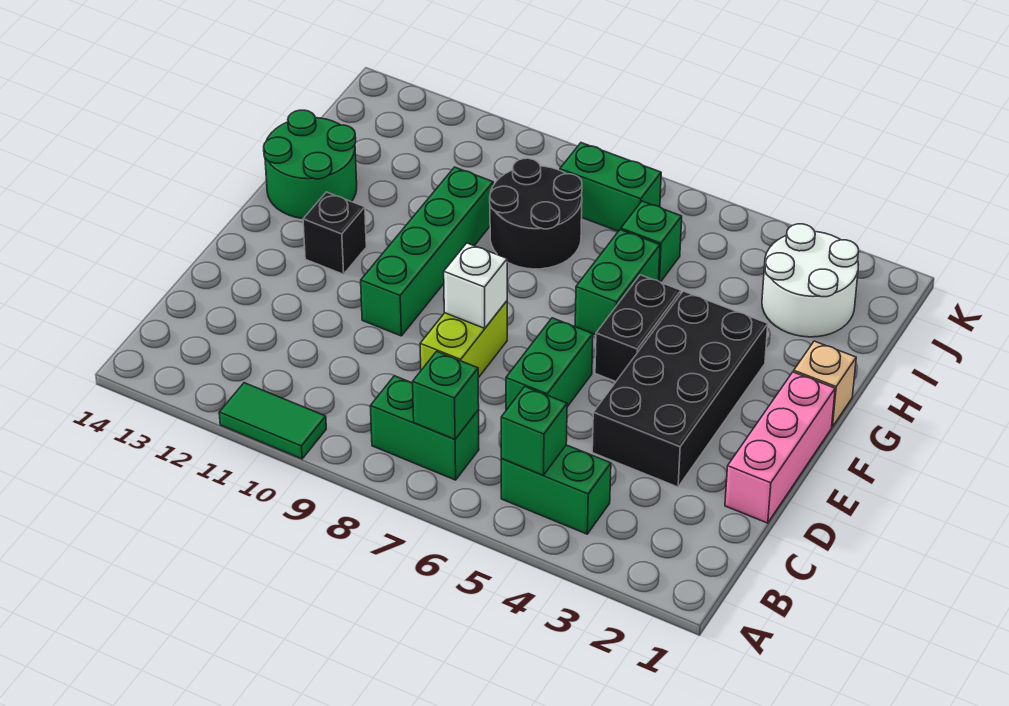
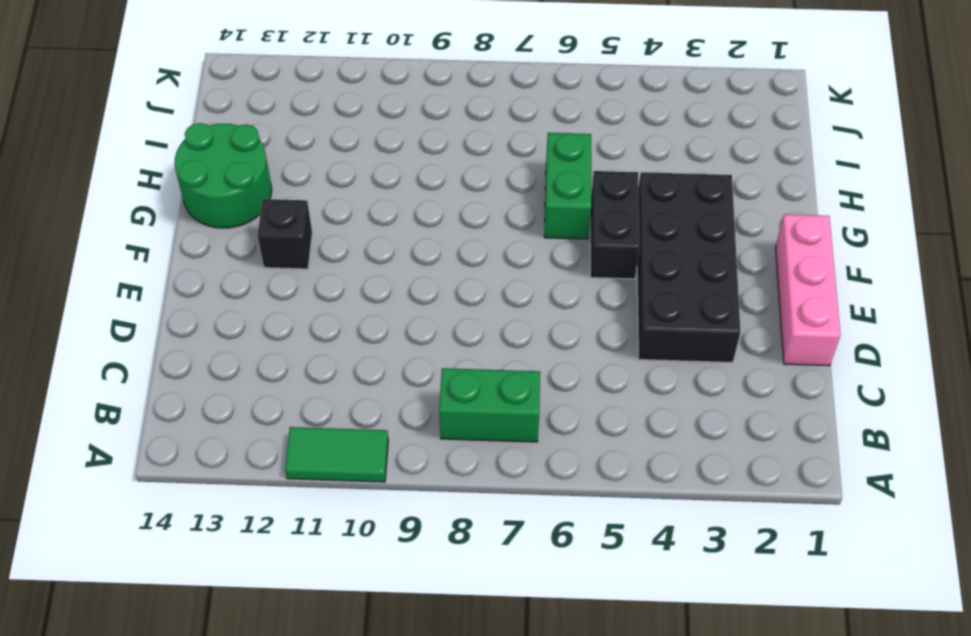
none -> green 1x2 brick [501,445,611,534]
none -> green 1x2 brick [506,318,593,410]
none -> lime 1x2 brick [420,301,507,378]

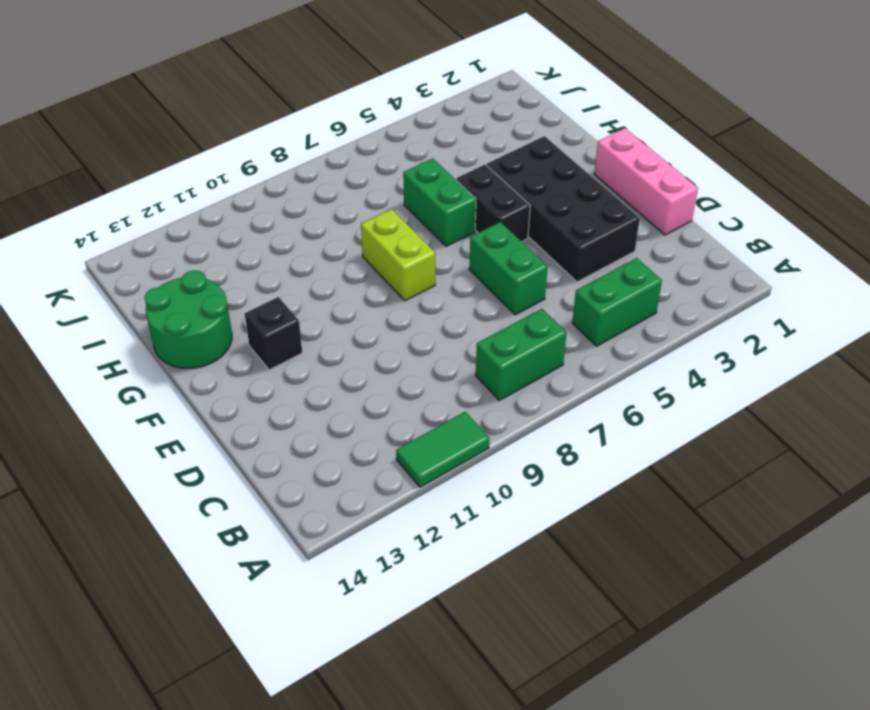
lime 1x2 brick [361,209,435,301] -> lime 1x2 brick moved to [420,301,507,378]
none -> green 1x4 brick [361,167,493,336]
none -> tan 1x1 brick [794,341,856,427]
none -> black 2x2 round brick [490,158,582,269]

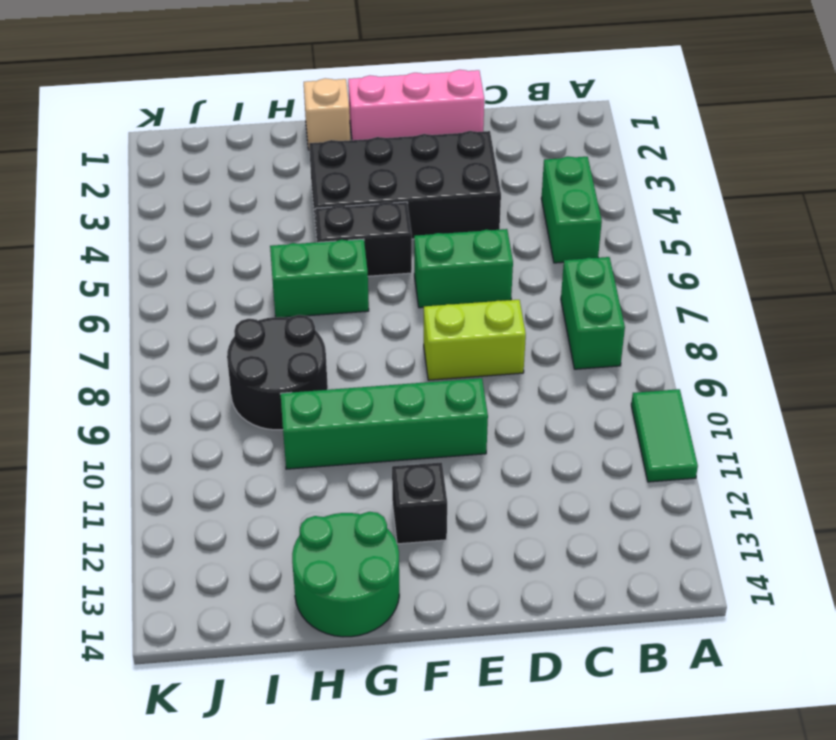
none -> white 2x2 round brick [762,224,859,337]
none -> green 1x1 brick [621,201,682,282]
none -> green 1x2 brick [560,143,661,231]

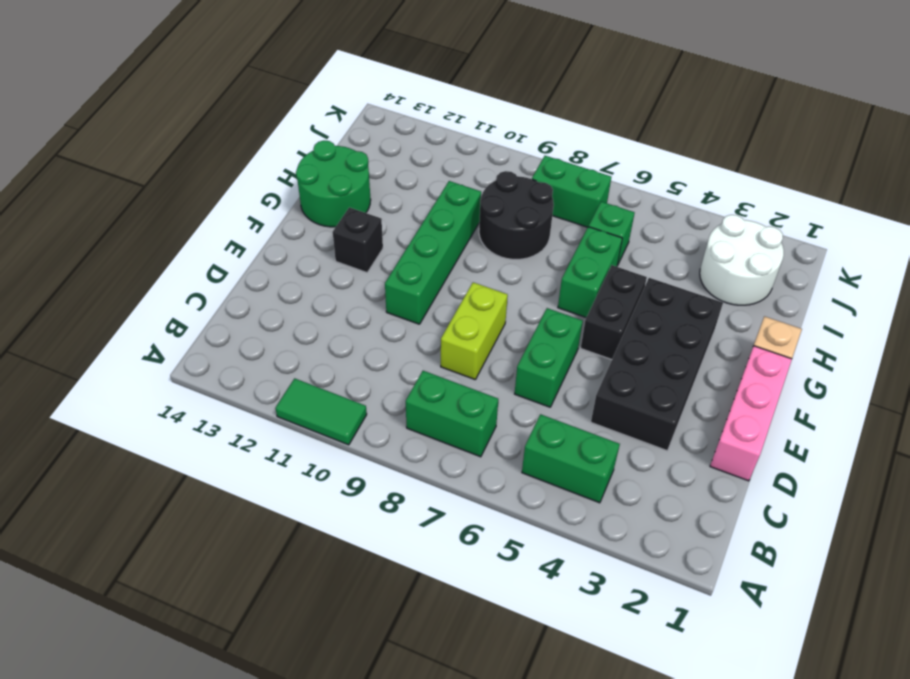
none -> green 1x1 brick [501,387,567,475]
none -> green 1x1 brick [413,351,479,439]
none -> white 1x1 brick [444,243,507,328]

